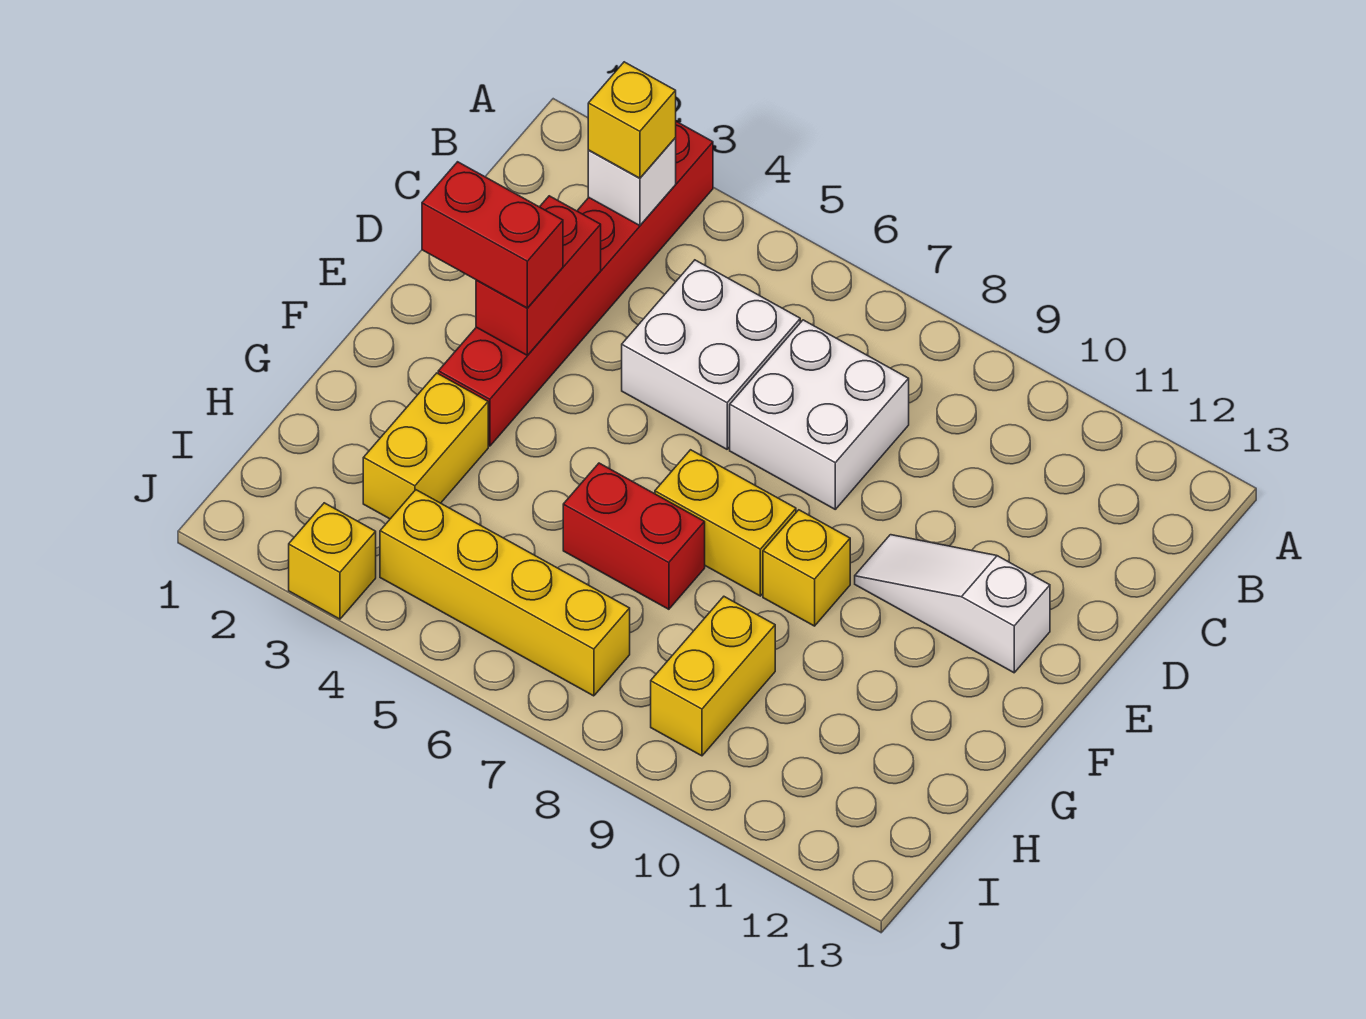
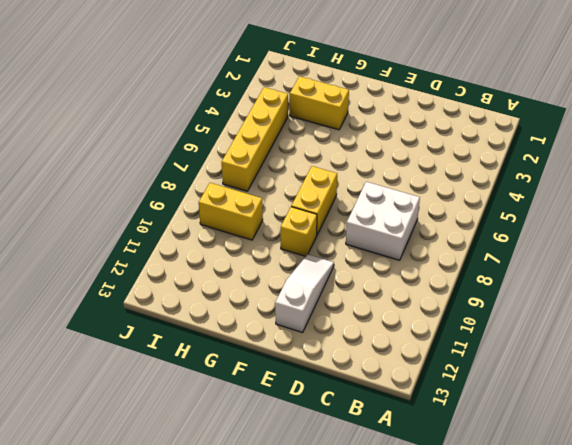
none -> red 1x6 brick [438,121,713,446]
none -> white 2x2 brick [622,260,800,449]
none -> red 1x2 brick [563,463,705,609]

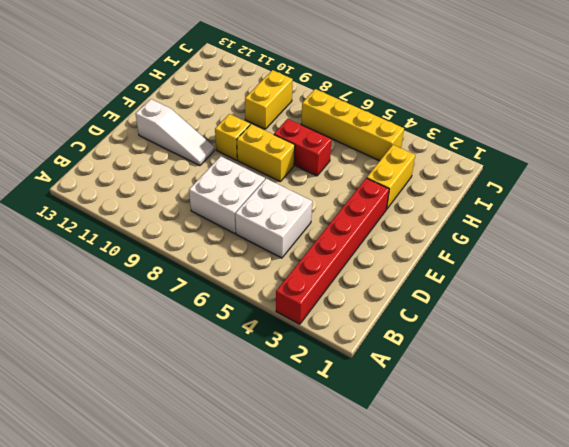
none -> yellow 1x1 brick [289,503,376,619]
none -> white 1x1 brick [588,138,676,226]
none -> red 1x2 brick [476,196,601,355]

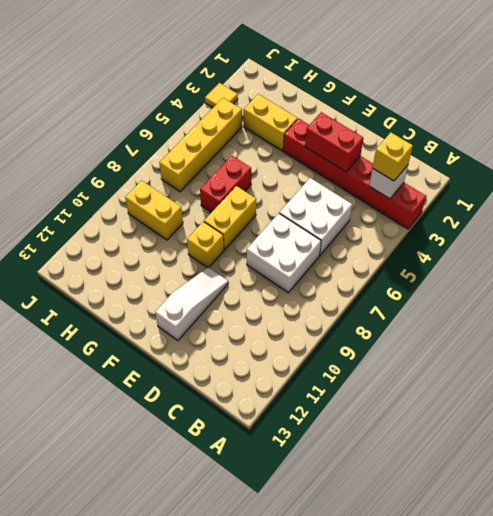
yellow 1x1 tile [205,83,238,108] -> yellow 1x1 brick [289,503,376,619]
none -> red 1x2 brick [422,162,563,308]

